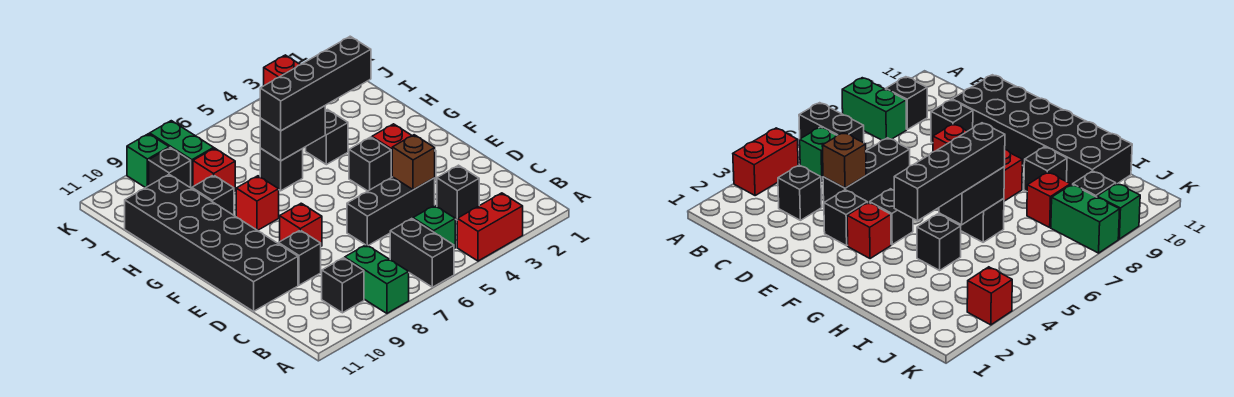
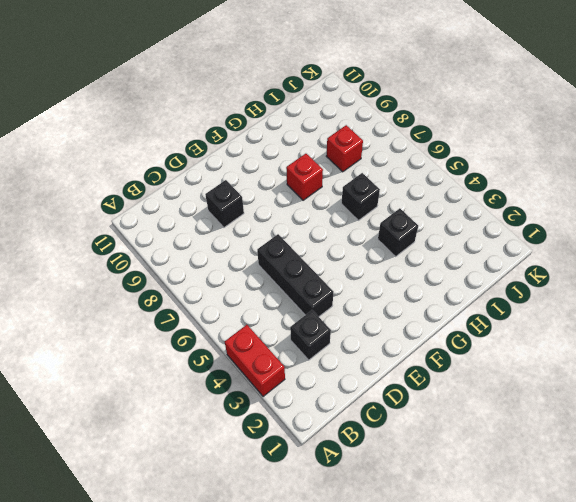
none -> black 1x2 brick [390,219,454,287]
none -> green 1x2 brick [345,245,409,313]
none -> green 1x1 brick [413,205,455,249]

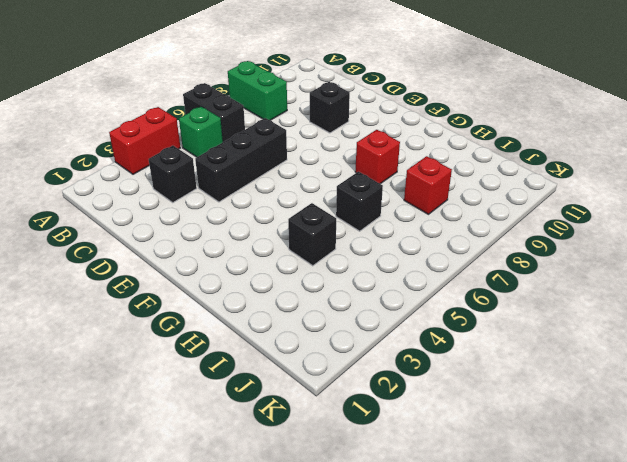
none -> black 1x1 brick [322,258,364,313]
none -> black 2x6 brick [125,175,298,311]
none -> black 1x1 brick [824,190,867,246]

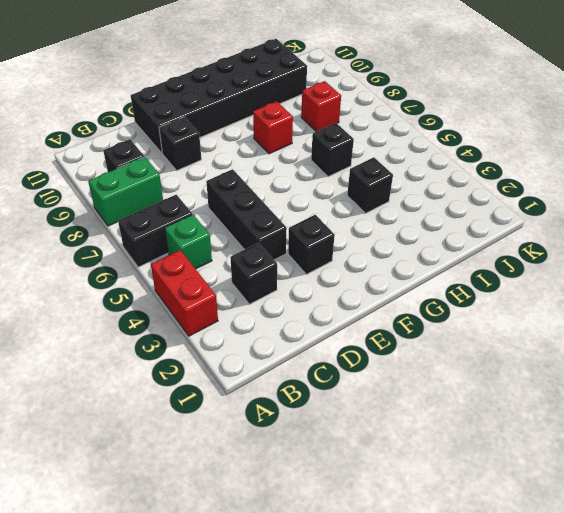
none -> red 1x1 brick [280,203,322,246]
none -> red 1x1 brick [372,124,412,177]
none -> black 1x1 brick [349,137,391,191]

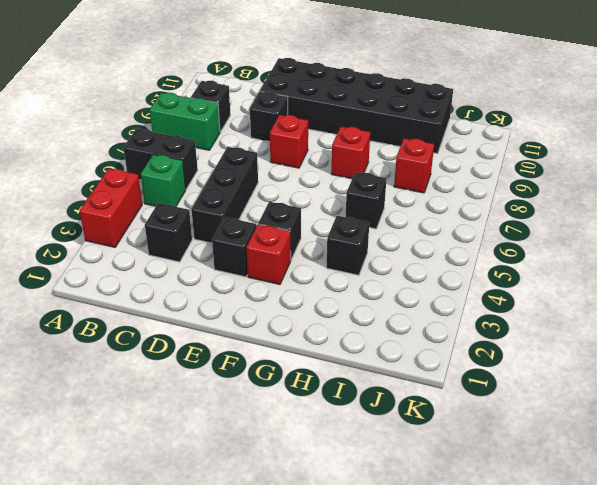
none -> black 1x1 brick [192,175,234,215]
none -> green 1x2 brick [150,121,214,189]
none -> black 1x1 brick [149,148,191,188]

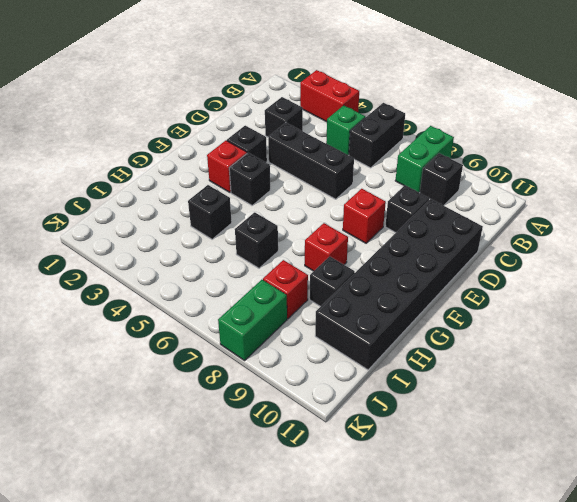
none -> black 1x1 brick [149,148,191,188]
none -> red 1x1 brick [264,55,300,86]
none -> green 1x1 brick [127,134,169,188]

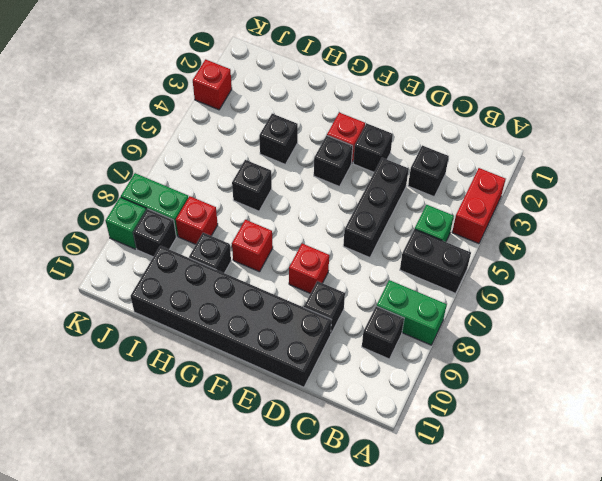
none -> brown 1x1 brick [392,135,435,190]
none -> black 1x2 brick [260,106,325,161]
none -> black 1x4 brick [260,36,371,131]

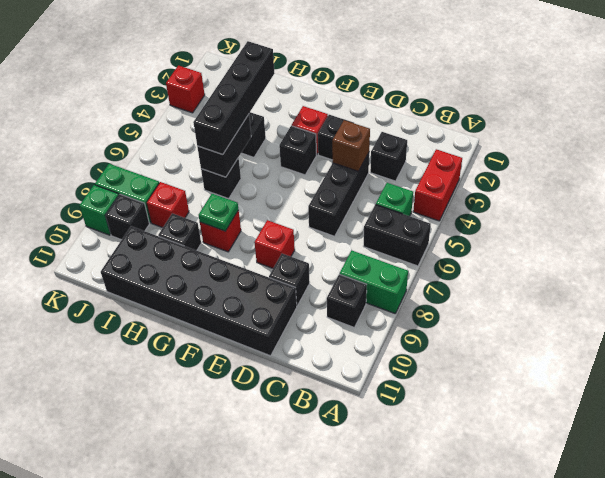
green 1x1 plate [199,194,238,231] -> none

